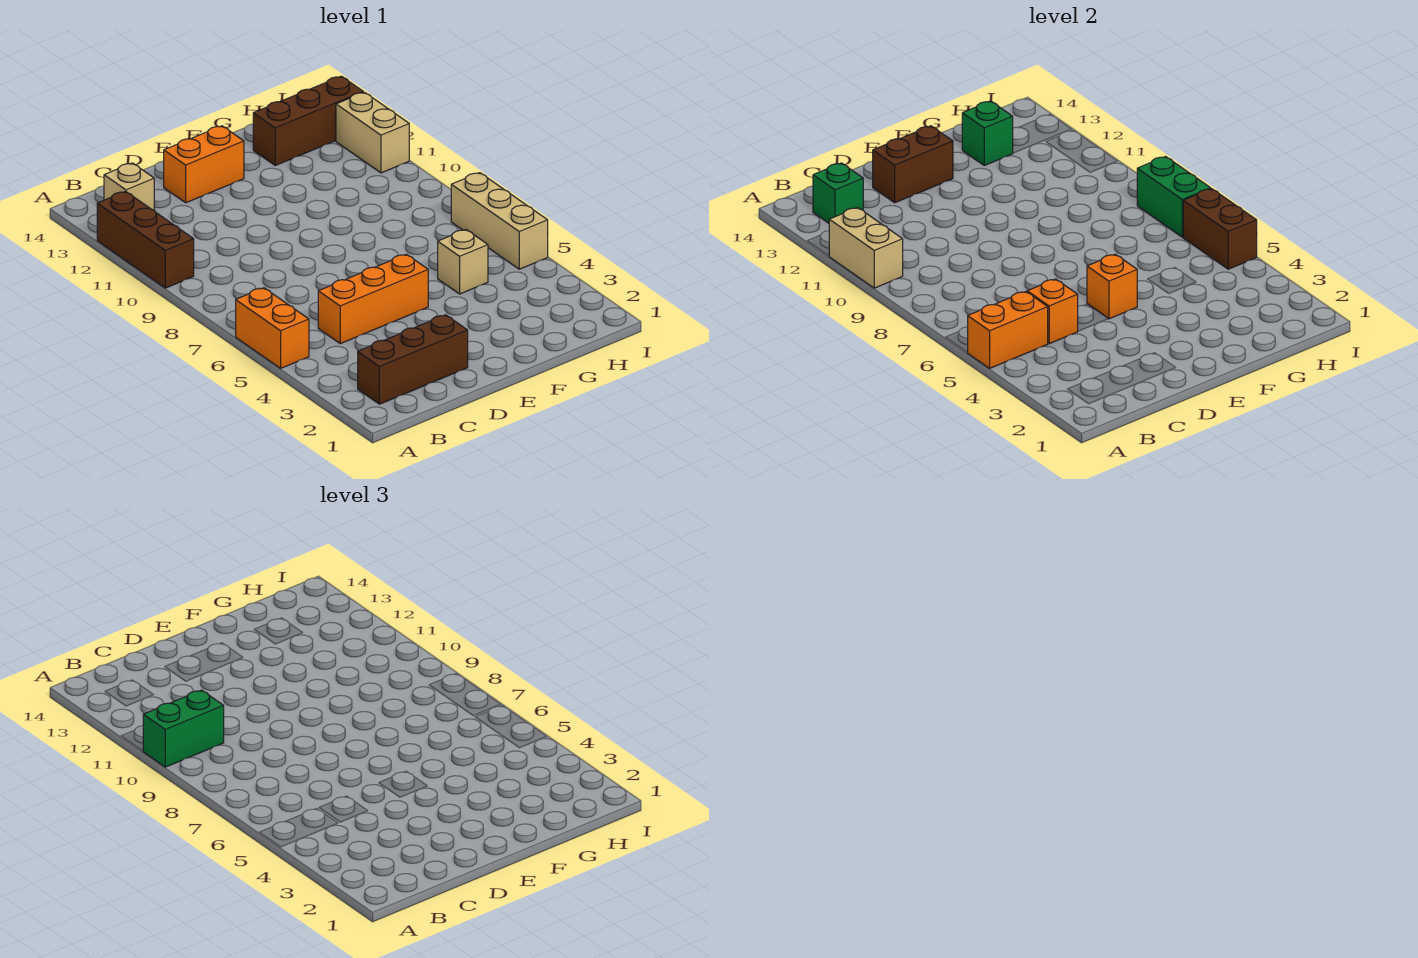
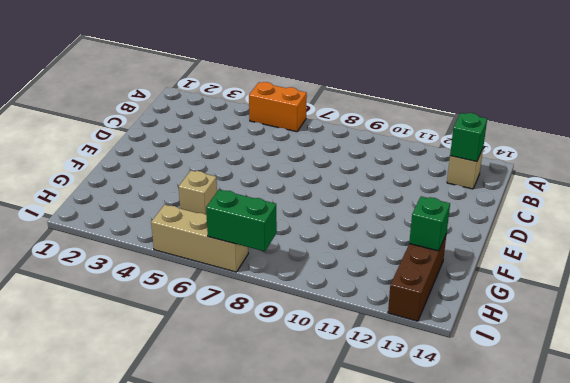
none -> brown 1x3 brick [97,191,194,288]
none -> brown 1x3 brick [358,315,468,404]
none -> orange 1x3 brick [318,254,428,344]

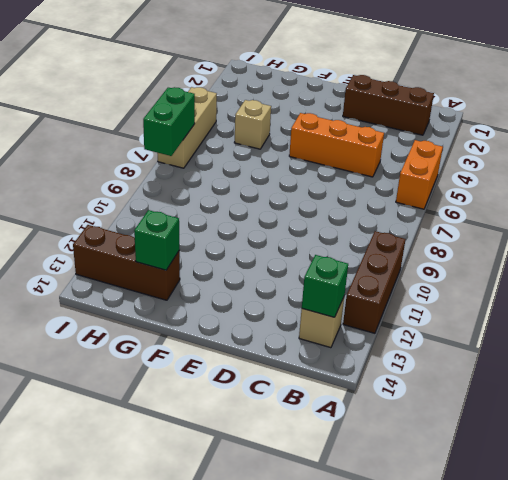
none -> orange 1x2 brick [164,126,244,203]
none -> tan 1x2 brick [336,92,409,173]
none -> orange 1x2 brick [967,291,1048,368]

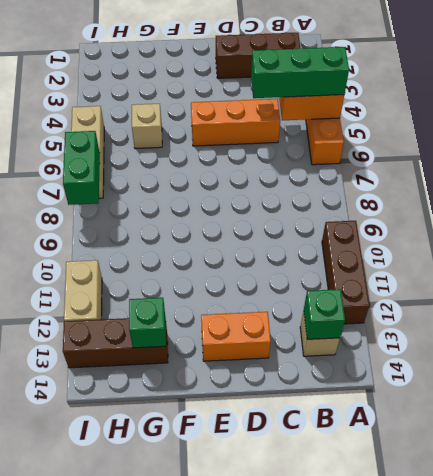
green 1x3 brick [251,47,349,98] -> none
none -> tan 1x2 brick [829,208,903,288]
none -> orange 1x1 brick [1027,279,1078,344]
none -> brown 1x2 brick [873,126,953,203]

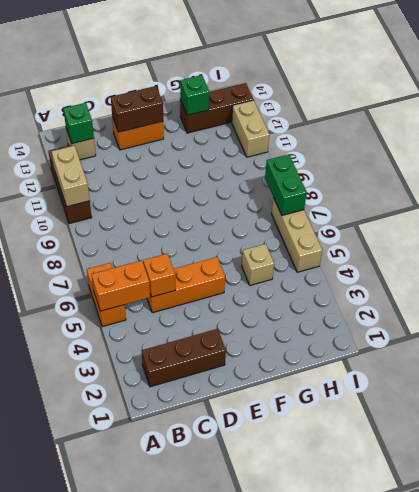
none -> orange 1x1 brick [1087,254,1137,319]
none -> brown 1x2 brick [1183,189,1257,269]
none -> green 1x2 brick [143,690,224,767]

